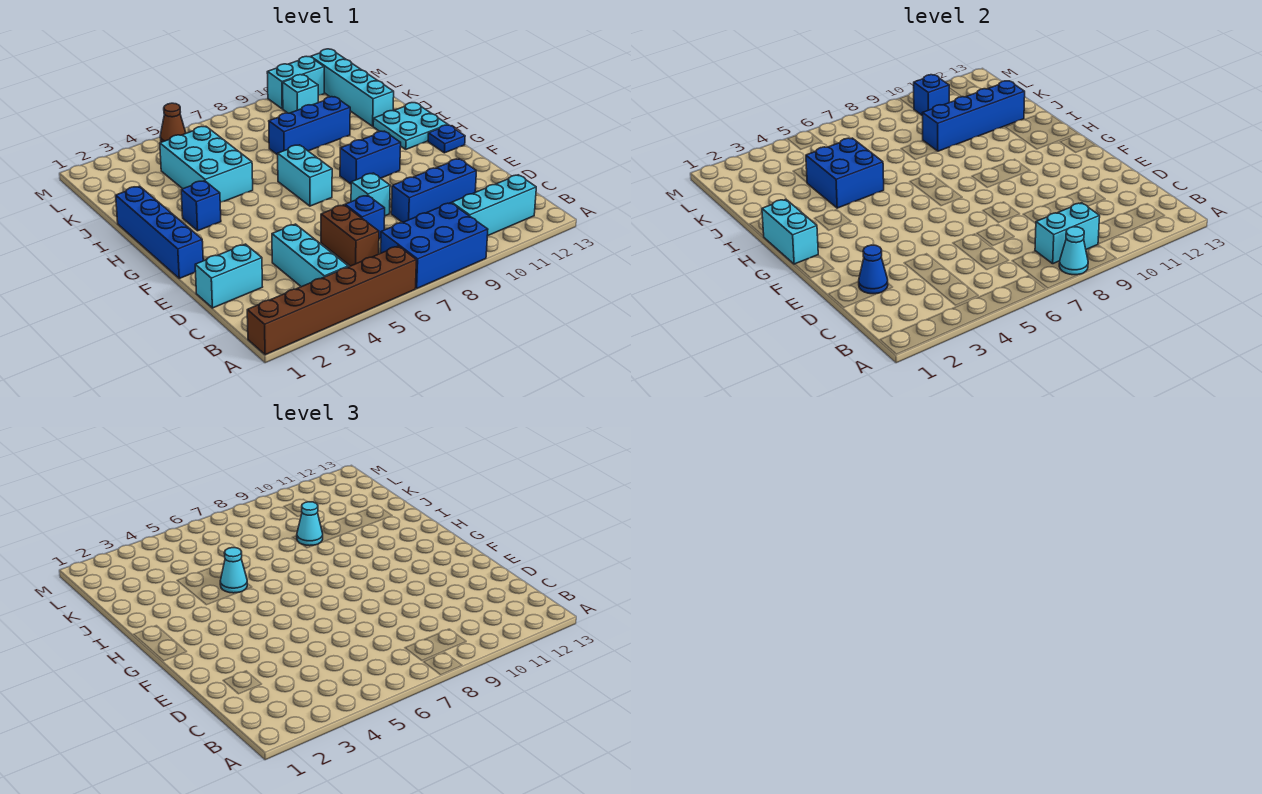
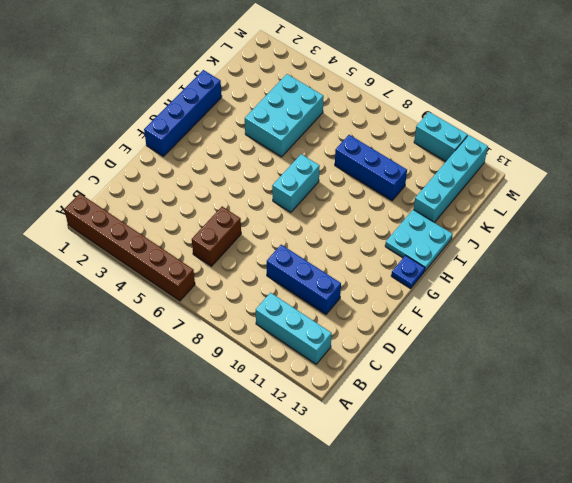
none -> blue 2x3 brick [381,203,488,288]
none -> cyan 1x3 brick [272,224,348,287]
none -> cyan 1x2 brick [195,244,262,308]
none -> blue 1x1 brick [345,195,385,239]

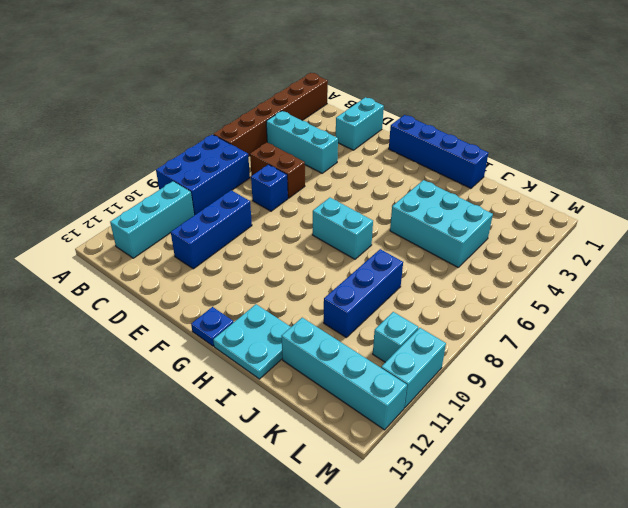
none -> cyan 1x1 brick [351,173,390,216]
none -> blue 1x2 brick [340,131,401,184]
none -> blue 1x1 brick [181,181,221,231]
none -> brown 1x1 cone [160,103,186,142]

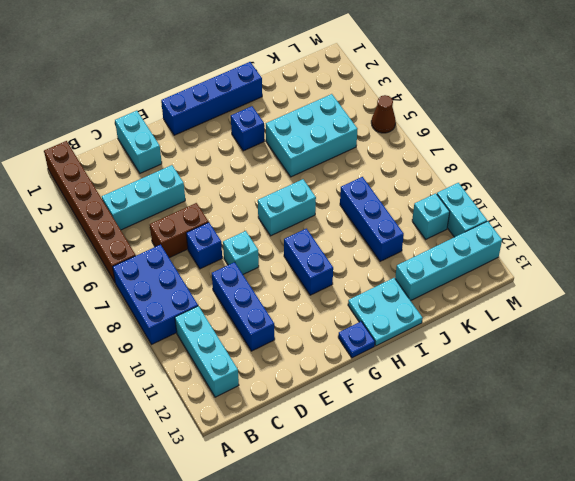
none -> cyan 1x1 cone [1059,227,1088,275]
none -> cyan 1x2 brick [1035,203,1100,264]
none -> blue 1x1 cone [859,245,888,294]
none -> cyan 1x2 brick [762,199,818,264]

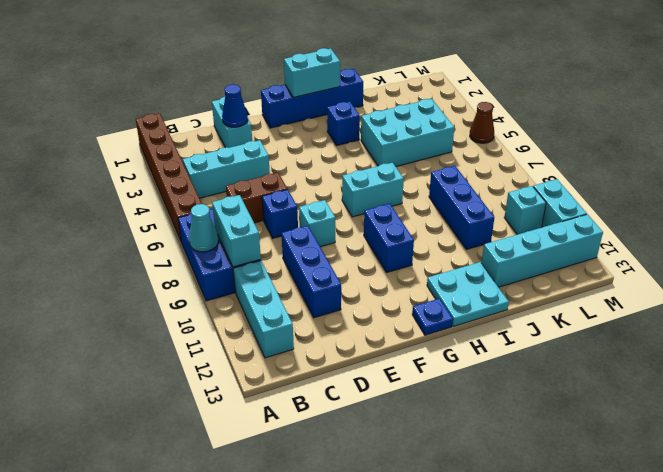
none -> blue 2x2 brick [806,138,884,208]
none -> blue 1x4 brick [923,81,1025,151]
none -> blue 1x1 brick [914,75,949,116]
none -> cyan 1x1 cone [220,548,247,593]

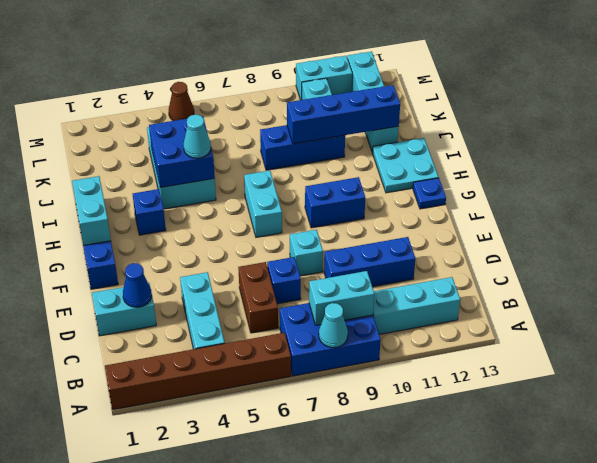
none -> blue 1x1 brick [914,75,949,116]
none -> cyan 1x1 cone [297,502,323,546]

